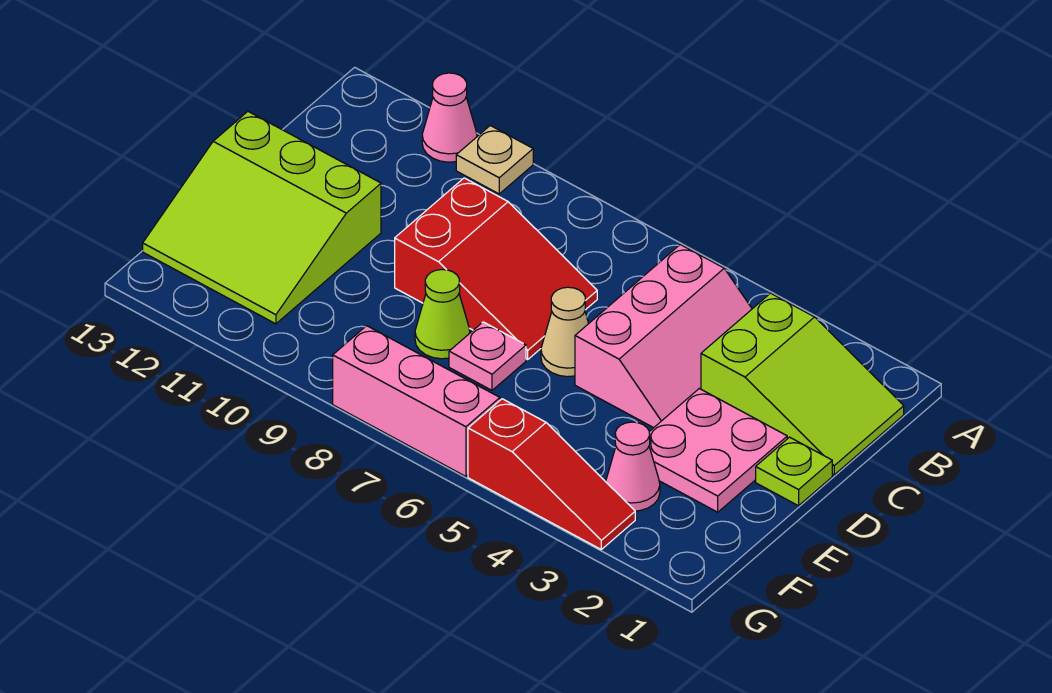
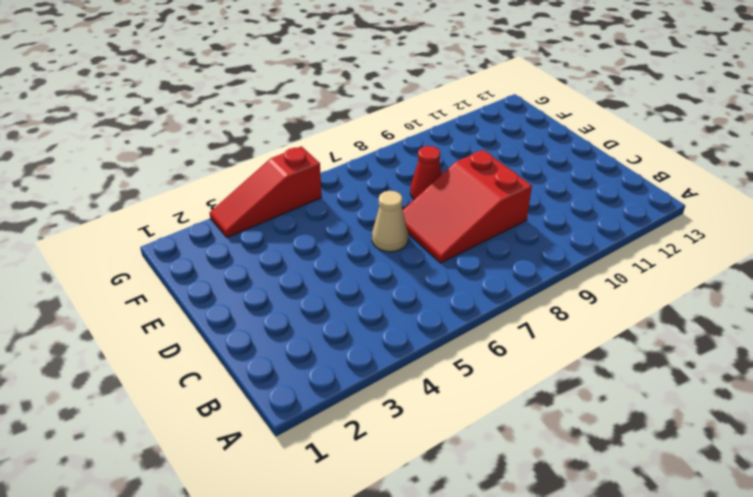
red 1x1 cone [410,146,442,199] -> lime 1x1 cone [415,270,470,359]
none -> tan 1x1 plate [456,125,533,194]
none -> pink 1x1 cone [422,73,477,162]
none -> lime 2x3 slope [701,293,904,475]

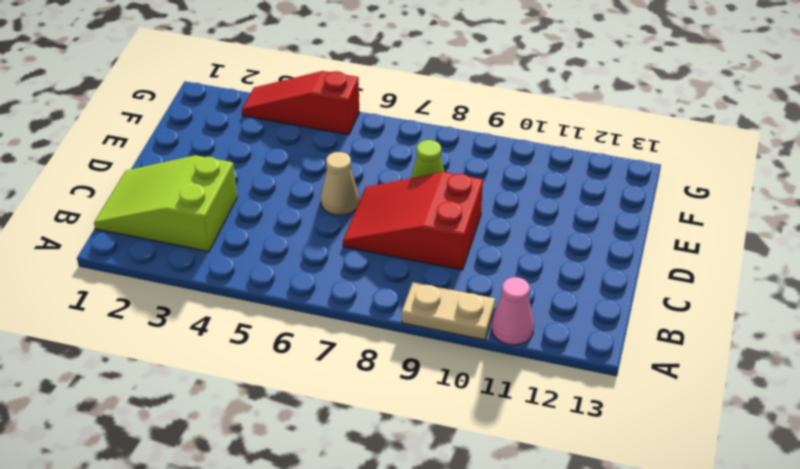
tan 1x2 plate [402,282,495,340] -> tan 1x1 plate [456,125,533,194]
none -> pink 2x3 slope [575,245,752,428]
none -> lime 1x1 plate [756,437,832,506]
none -> pink 2x2 plate [649,389,787,512]

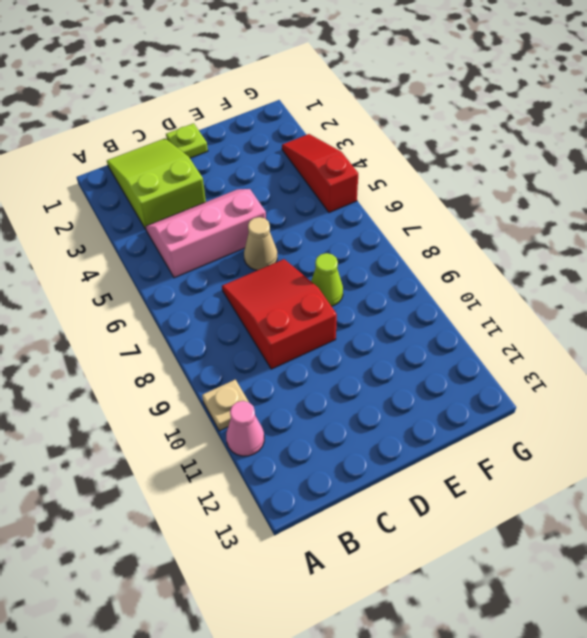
none -> pink 2x2 plate [649,389,787,512]
none -> lime 3x3 slope [143,112,381,324]
none -> pink 1x1 plate [449,322,526,390]

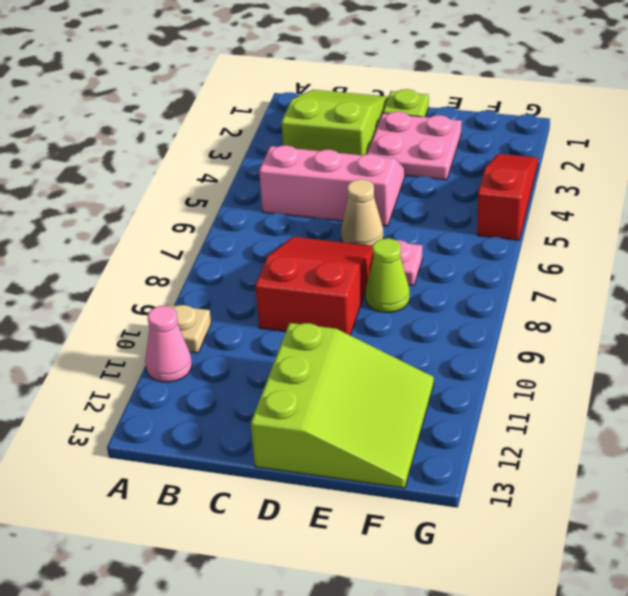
none -> pink 1x1 cone [606,422,660,511]
none -> pink 1x3 brick [333,326,500,476]

